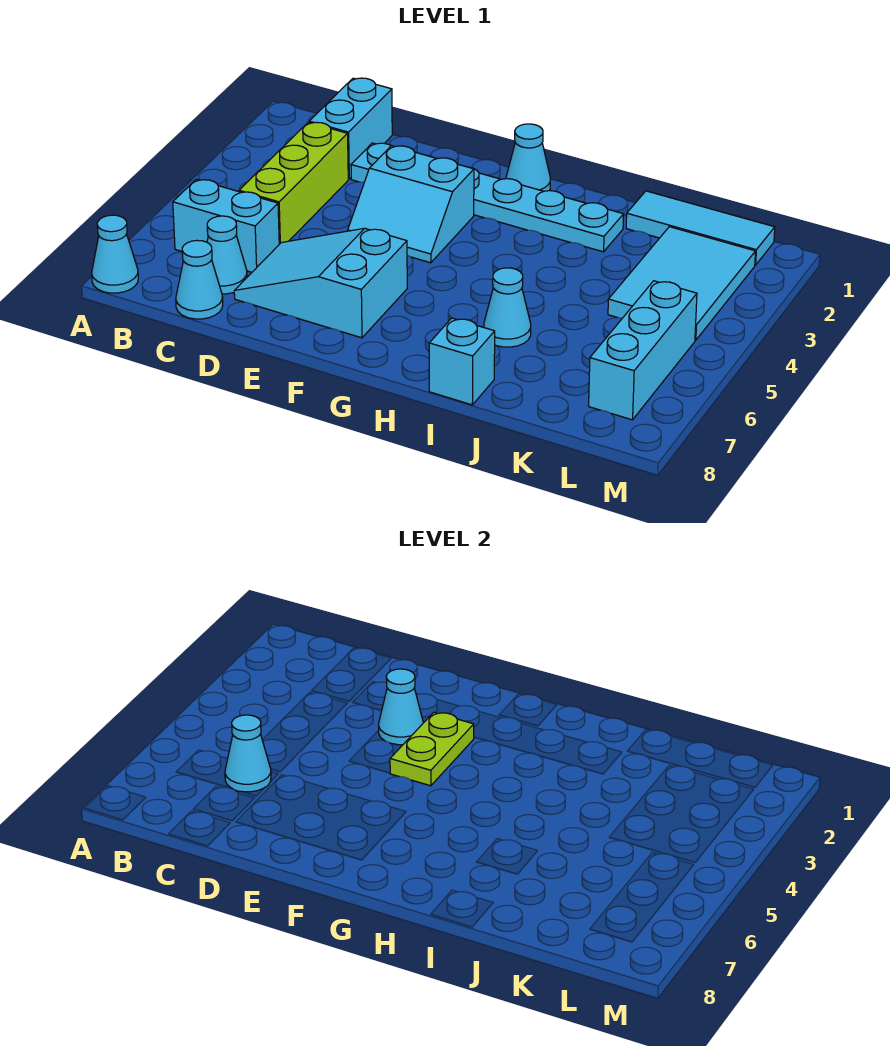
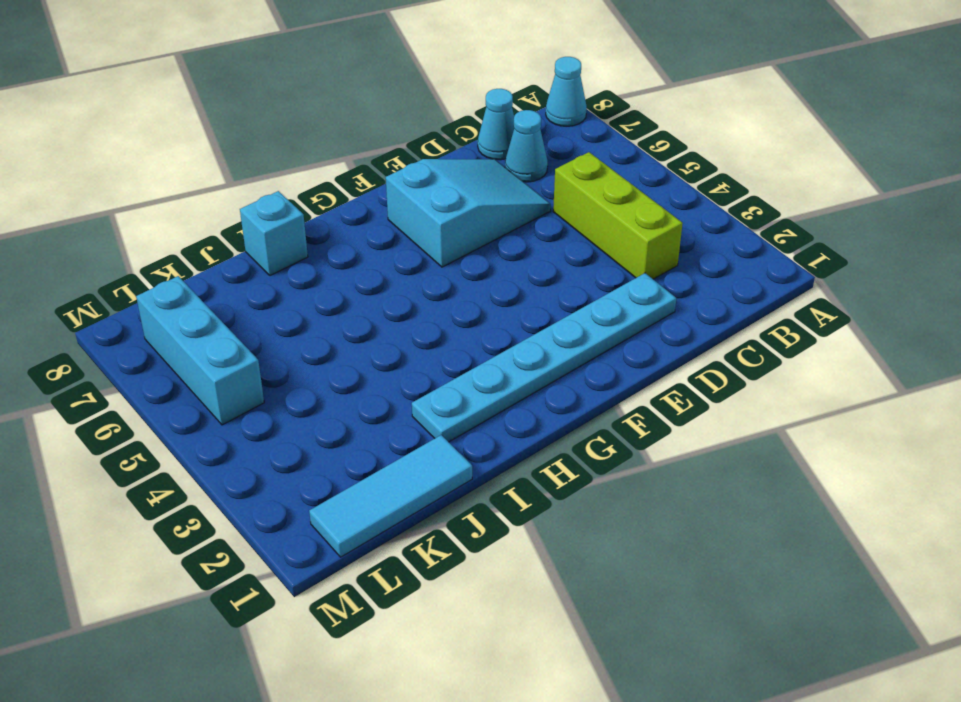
none -> cyan 1x2 brick [173,179,279,272]
none -> cyan 1x2 brick [309,78,392,179]
none -> cyan 2x2 slope [348,146,474,263]

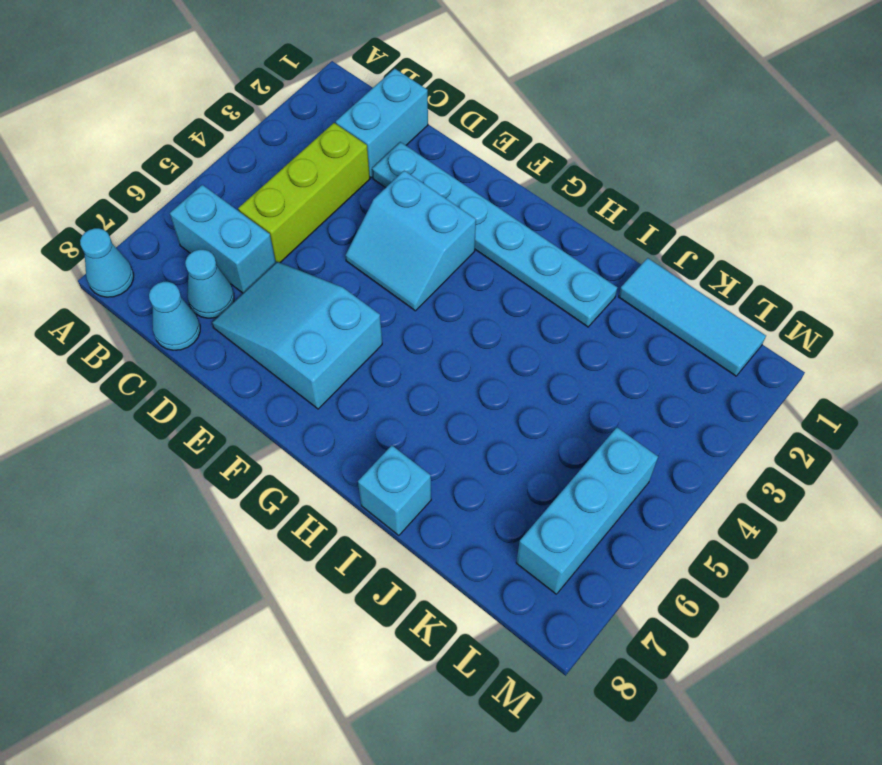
none -> cyan 1x1 cone [506,124,550,191]
none -> cyan 1x1 cone [484,268,531,347]
none -> cyan 2x3 tile [608,227,756,340]

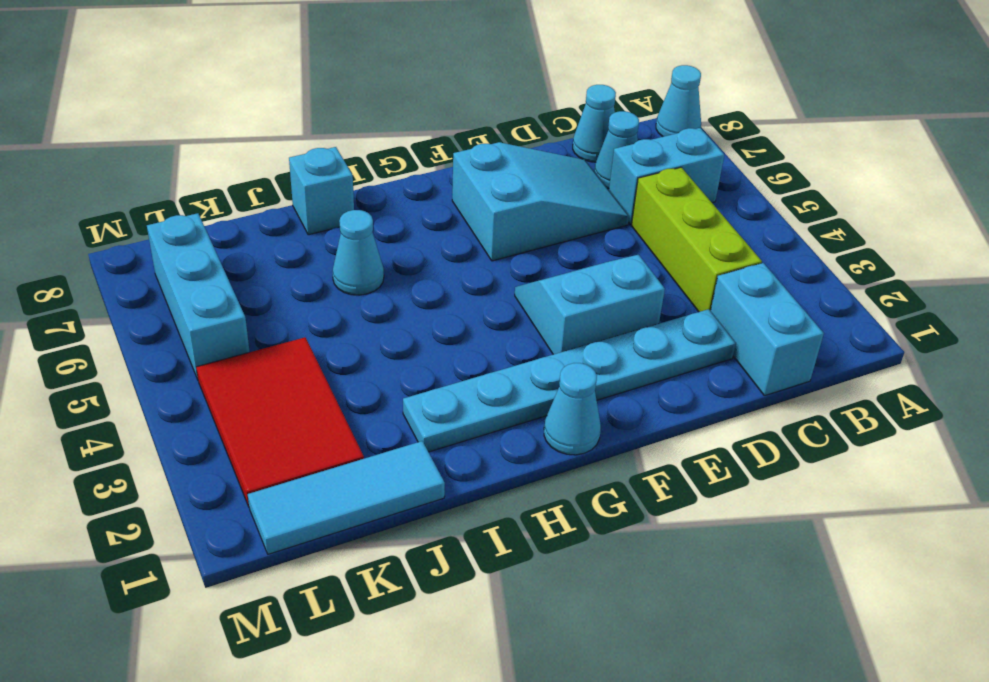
red 2x3 tile [196,337,364,506] -> cyan 2x3 tile [608,227,756,340]
none -> cyan 1x1 cone [225,715,271,792]
none -> cyan 1x1 cone [379,669,423,745]
none -> lime 1x2 plate [390,712,474,786]

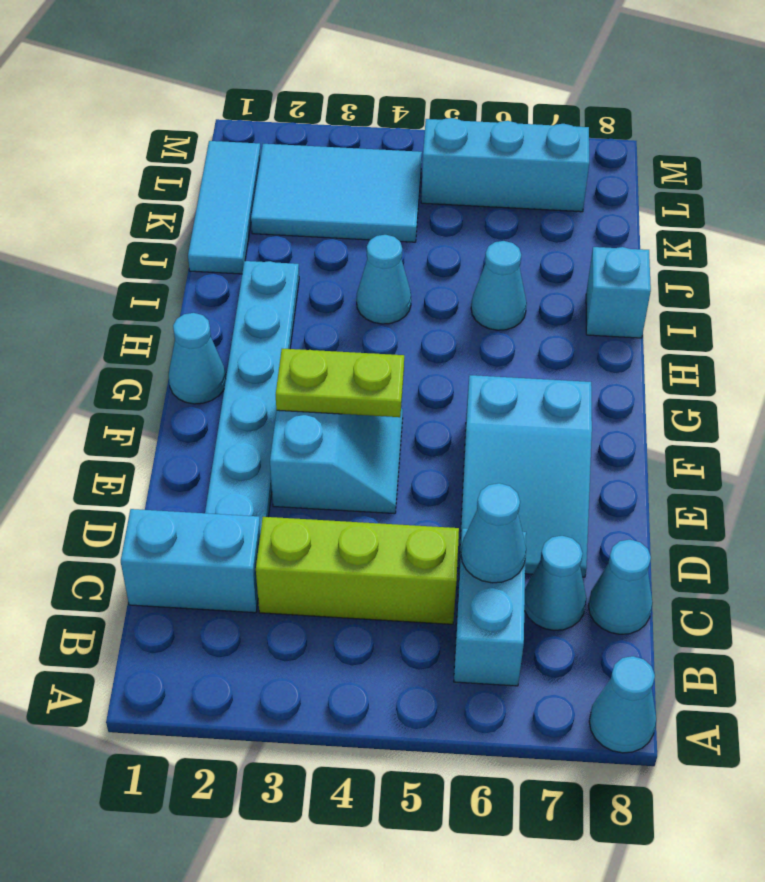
cyan 1x1 cone [357,235,411,324] -> cyan 1x1 cone moved to [379,669,423,745]

